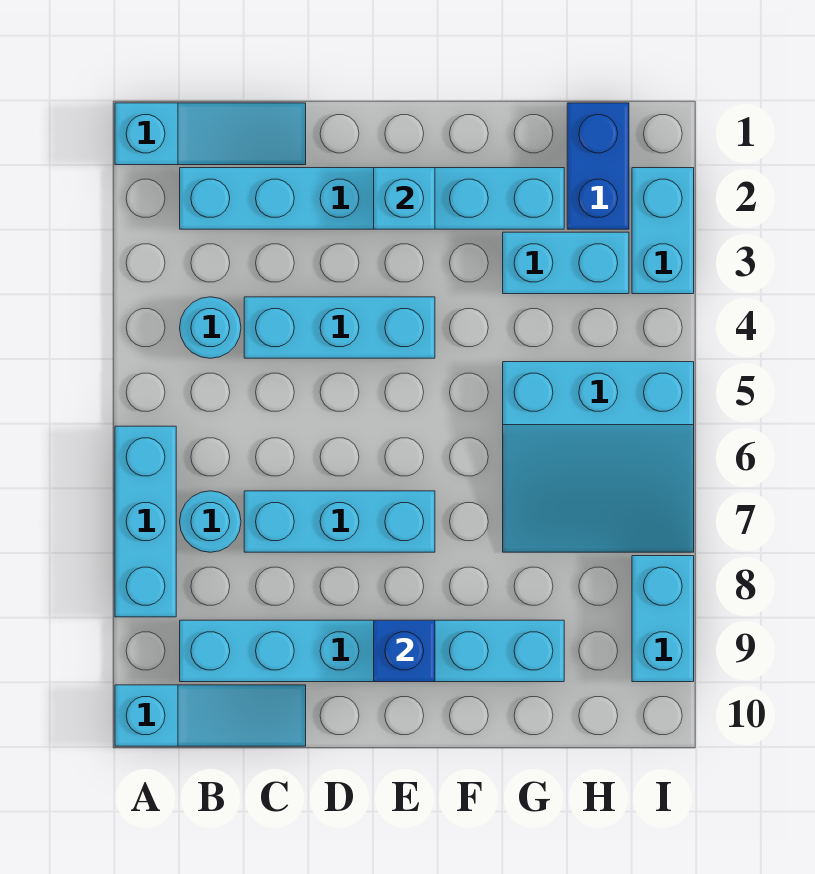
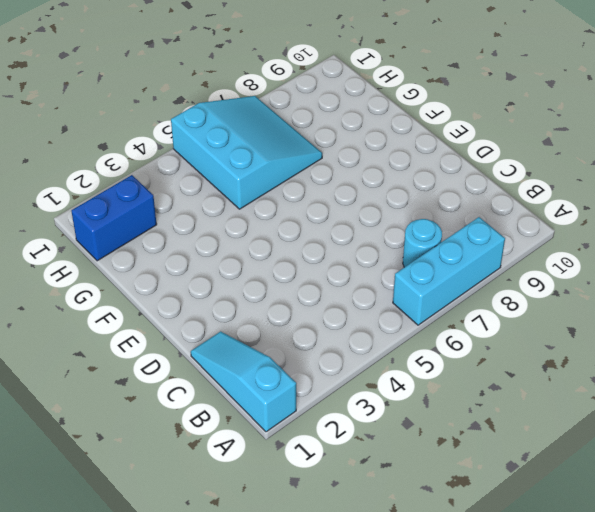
none -> cyan 1x3 slope [115,685,306,746]
none -> cyan 1x6 brick [180,168,564,229]
none -> cyan 1x1 round brick [180,297,241,358]

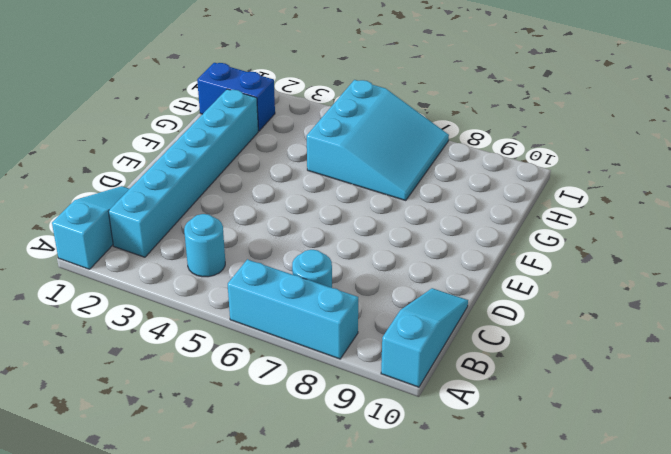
none -> cyan 1x6 brick [180,620,564,682]
none -> cyan 1x3 brick [244,297,435,358]
none -> cyan 1x3 brick [244,491,435,552]

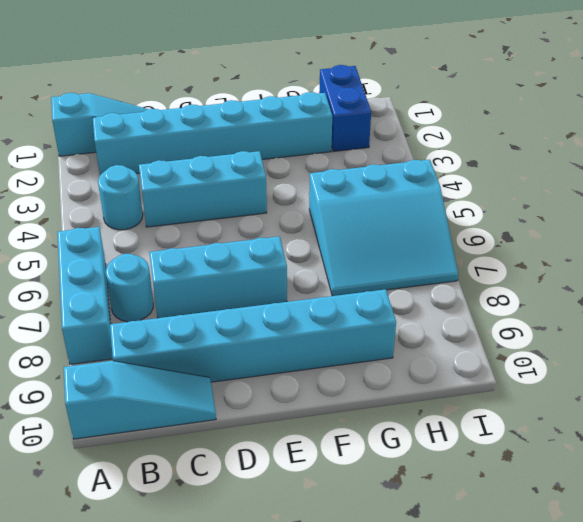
none -> cyan 1x2 brick [503,232,629,294]
none -> cyan 1x2 brick [632,168,694,294]
none -> cyan 1x2 brick [632,556,694,682]

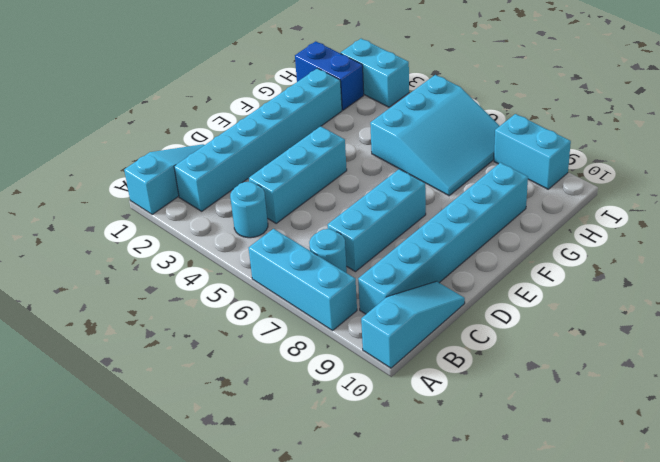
none -> cyan 1x2 brick [503,232,629,294]
none -> cyan 1x1 brick [374,168,435,229]
none -> blue 1x1 brick [374,620,435,682]

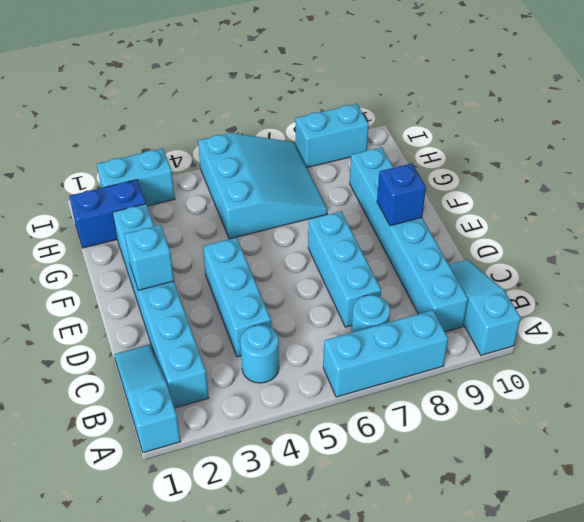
none -> cyan 1x2 brick [503,232,629,294]

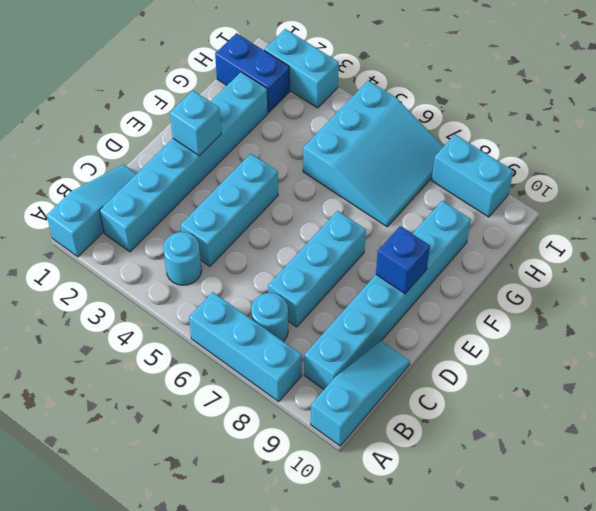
none -> cyan 1x2 brick [503,232,629,294]

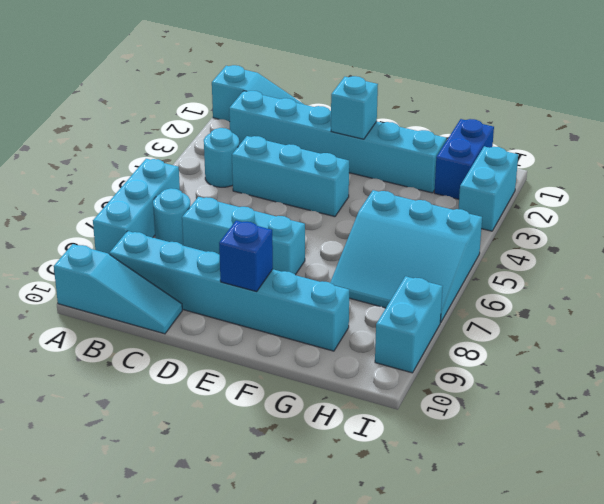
none -> cyan 1x2 brick [503,232,629,294]

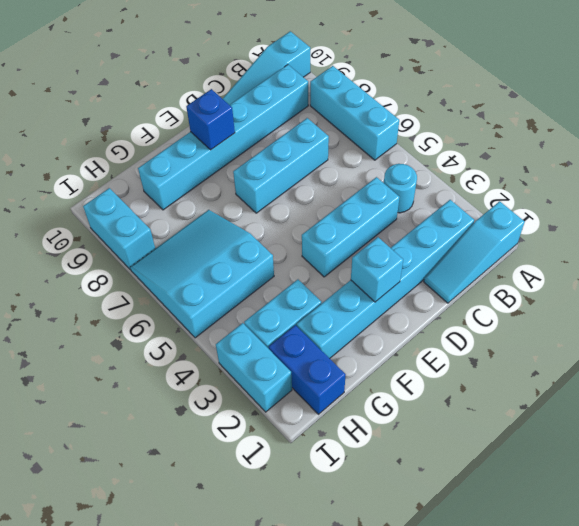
none -> cyan 1x1 round brick [180,491,241,552]

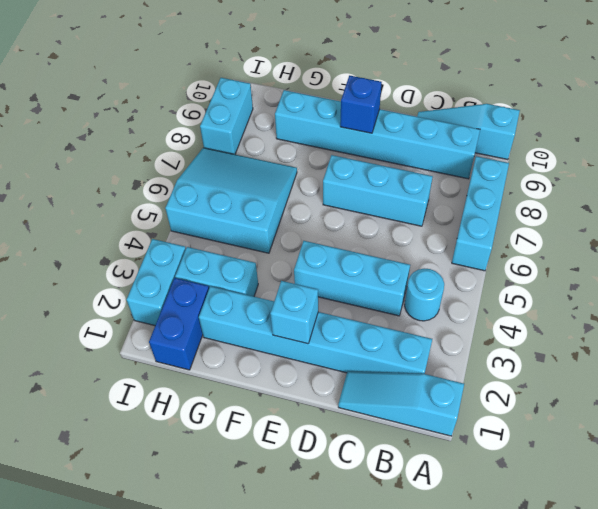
none -> cyan 1x1 round brick [180,491,241,552]

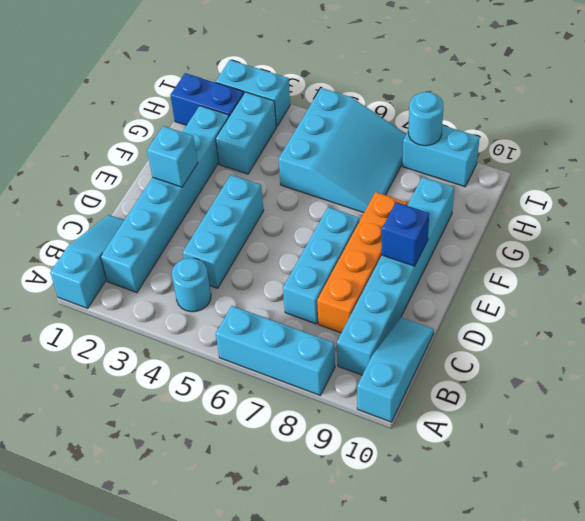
orange 1x4 brick [317,192,407,333] -> none
cyan 1x1 round brick [408,92,443,146] -> cyan 1x1 round brick moved to [180,491,241,552]

